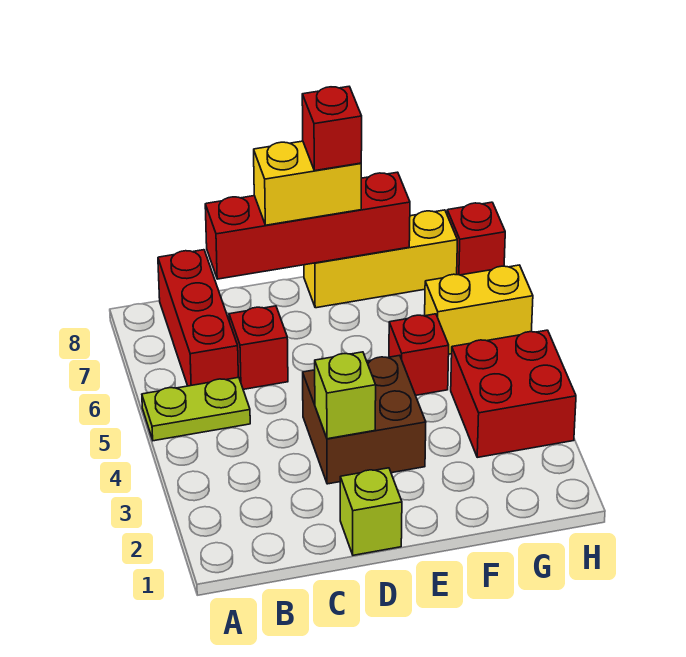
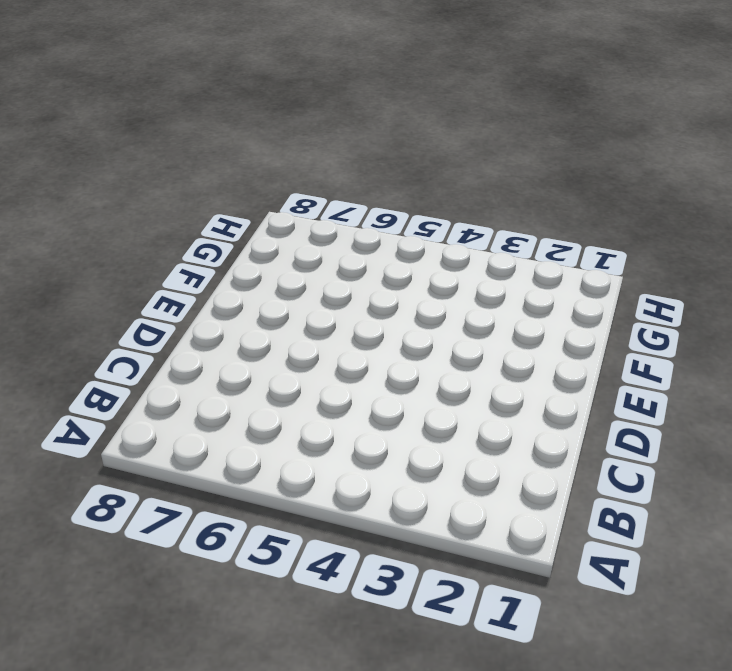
none -> lime 1x2 plate [142,377,250,441]
none -> red 1x3 brick [158,250,238,386]
none -> red 1x1 brick [229,306,288,389]

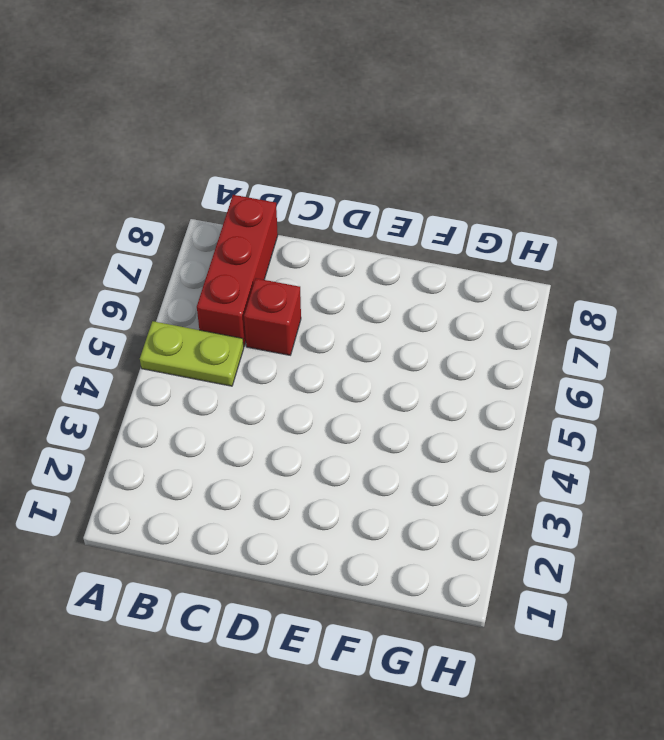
none -> lime 1x1 brick [340,468,402,555]
none -> brown 2x2 brick [303,355,426,484]
none -> yellow 1x3 brick [304,210,457,308]

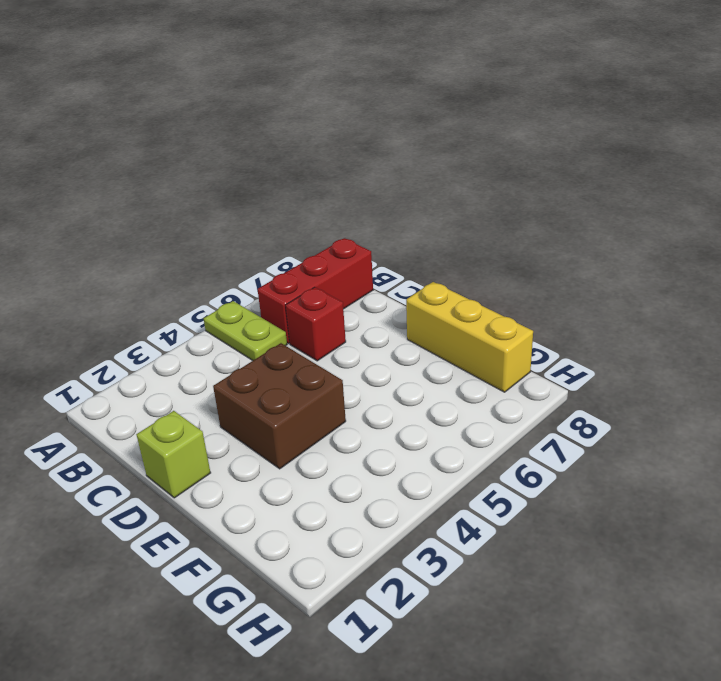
none -> red 1x1 brick [389,314,449,395]
none -> red 2x2 brick [451,330,576,457]
none -> yellow 1x2 brick [425,265,533,354]

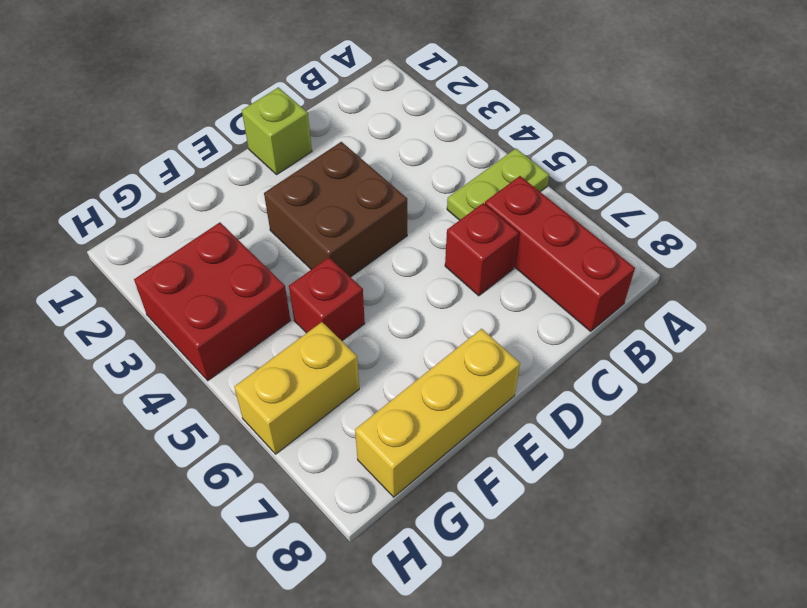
none -> red 1x1 brick [447,202,505,275]
none -> red 1x4 brick [205,172,410,279]
none -> lime 1x1 brick [315,352,376,439]

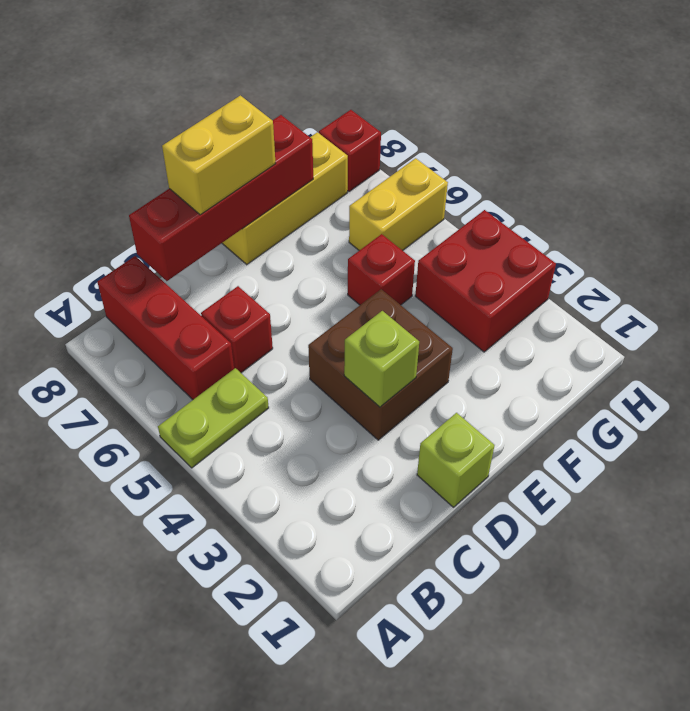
none -> red 1x1 brick [302,87,362,171]

